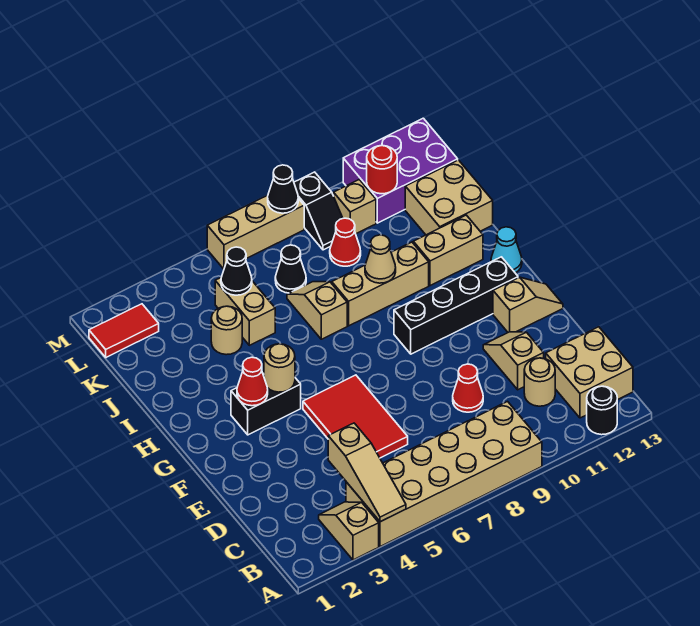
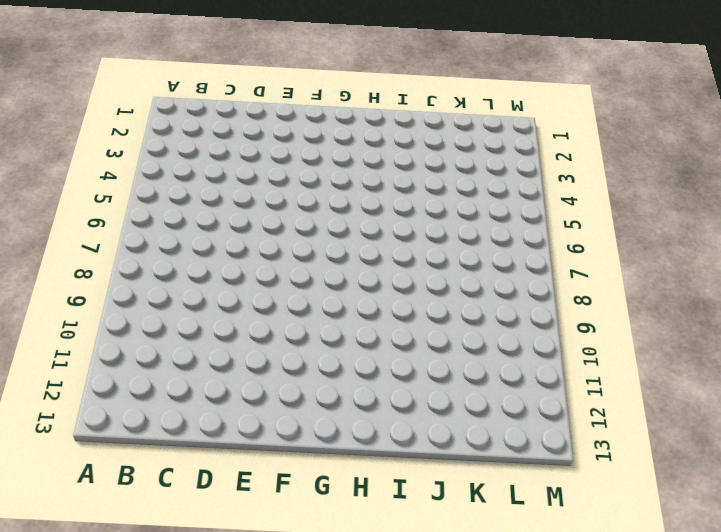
none -> tan 1x2 slope [319,502,379,560]
none -> tan 2x6 brick [346,402,542,547]
none -> black 1x1 round brick [587,386,617,435]
none -> tan 2x2 brick [546,327,633,418]

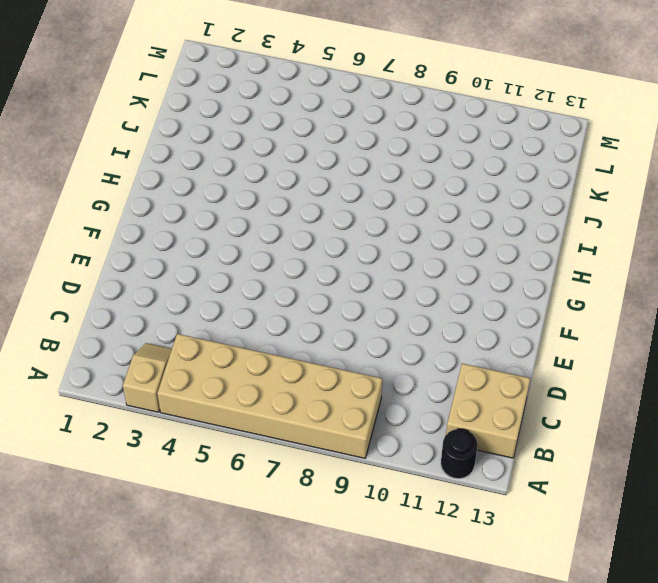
none -> tan 1x1 round brick [524,358,555,406]
none -> red 2x3 tile [303,375,408,458]
none -> red 1x1 cone [453,364,483,412]
none -> tan 1x2 slope [483,332,544,390]

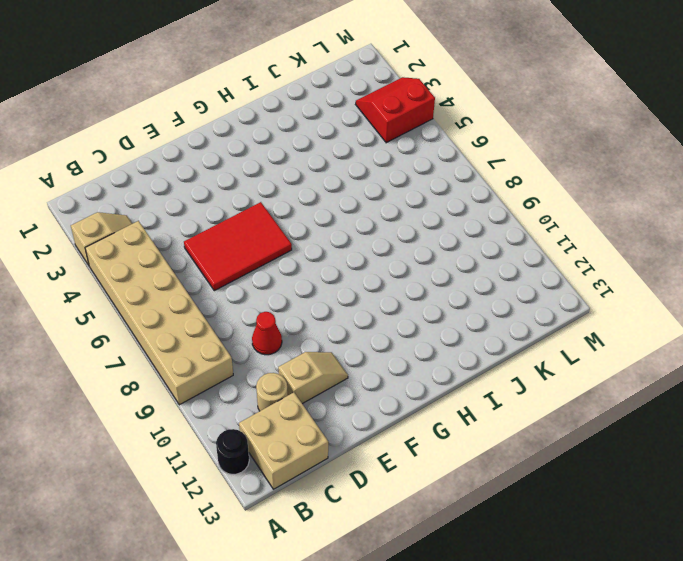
red 2x2 slope [356,77,435,143] -> none
none -> tan 1x2 slope [493,277,563,332]
none -> black 1x2 brick [231,375,301,435]
none -> black 1x4 brick [394,257,518,354]
none -> cyan 1x1 cone [491,227,522,273]

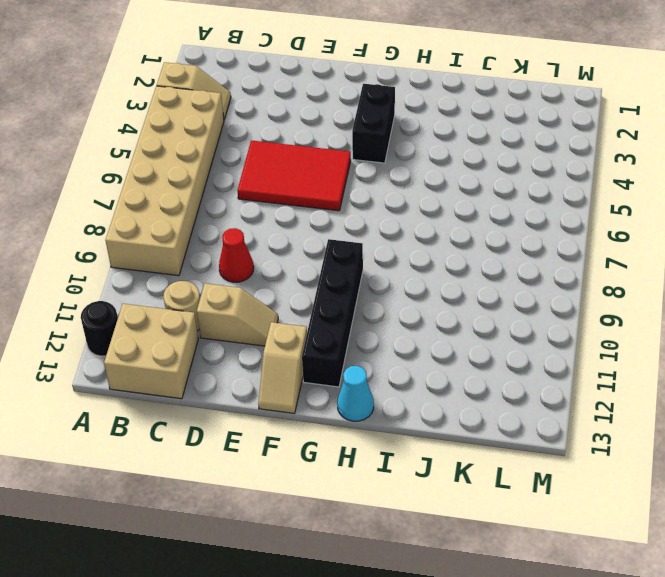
none -> tan 1x2 slope [287,282,347,339]
none -> tan 1x3 brick [332,242,429,326]
none -> tan 1x2 brick [413,215,483,286]
none -> tan 1x1 round brick [211,306,242,355]

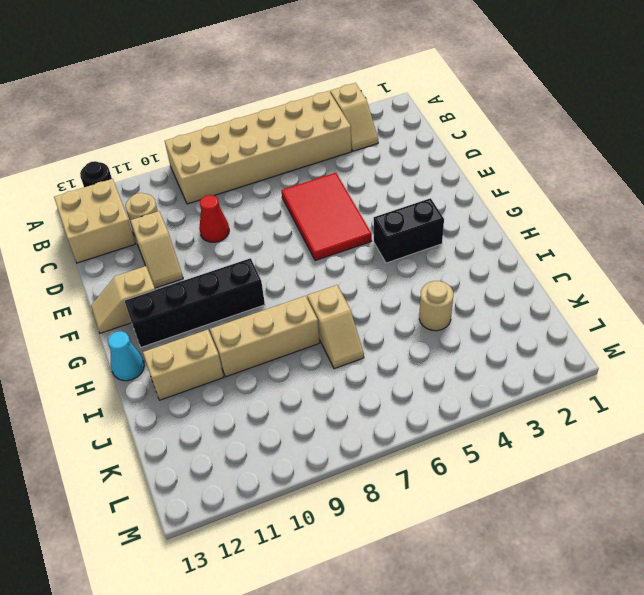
none -> tan 1x2 brick [215,278,275,345]
none -> tan 2x2 brick [405,160,493,235]
none -> black 1x1 cone [275,245,306,293]
none -> red 1x1 cone [330,218,361,266]

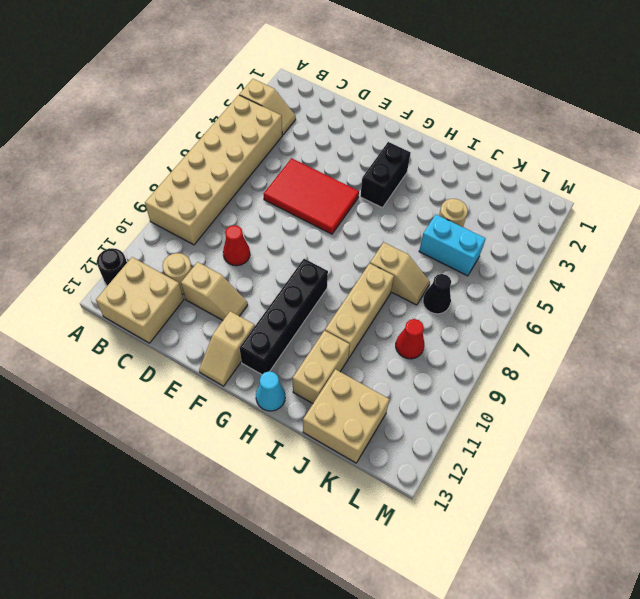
cyan 1x2 brick [419,215,486,276] -> tan 1x2 brick [215,278,275,345]
none -> red 1x2 tile [89,304,159,357]
none -> black 1x2 slope [294,172,343,250]
none -> tan 1x1 brick [334,180,376,234]
none -> purple 2x3 brick [343,118,458,223]

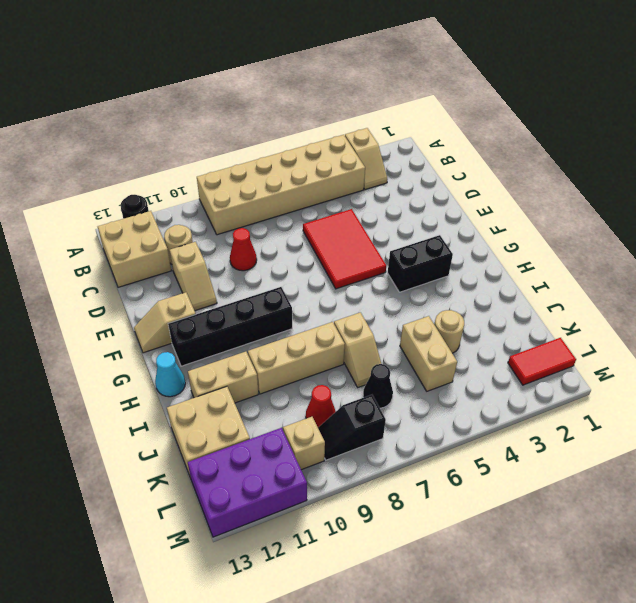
black 1x2 slope [318,395,386,460] -> black 1x2 slope turned to [294,172,343,250]
none -> tan 1x3 brick [207,195,304,269]
none -> tan 1x3 slope [328,423,406,522]
none -> red 1x1 cone [237,357,268,406]
none -> tan 1x1 round brick [264,344,295,392]

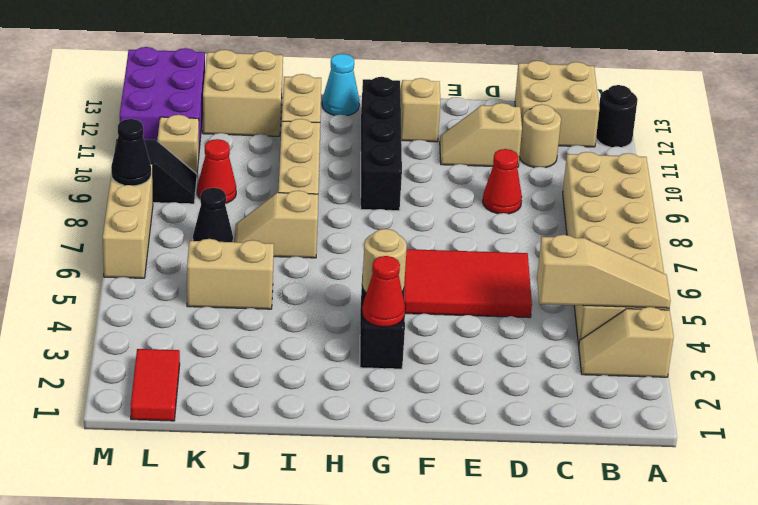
none -> tan 1x1 round brick [211,306,242,355]
none -> tan 1x1 cone [365,235,396,283]
none -> black 1x1 cone [221,247,252,295]
none -> red 1x1 round brick [367,146,397,194]

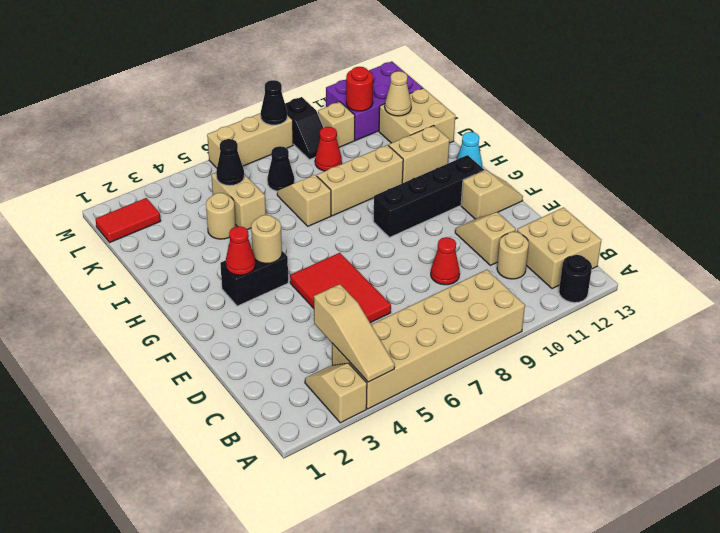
tan 1x1 cone [385,71,411,116] -> tan 1x1 cone moved to [365,235,396,283]

